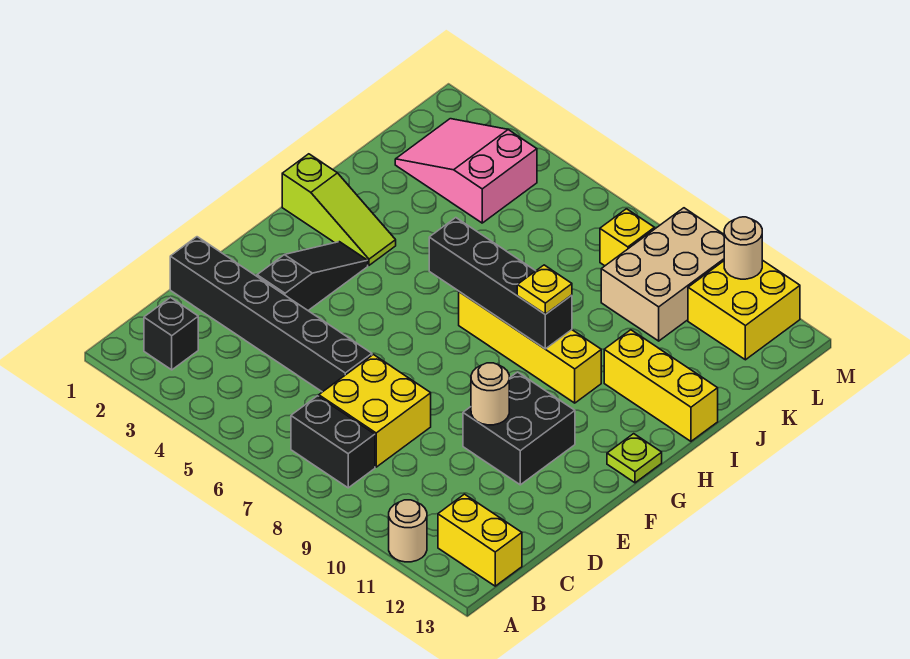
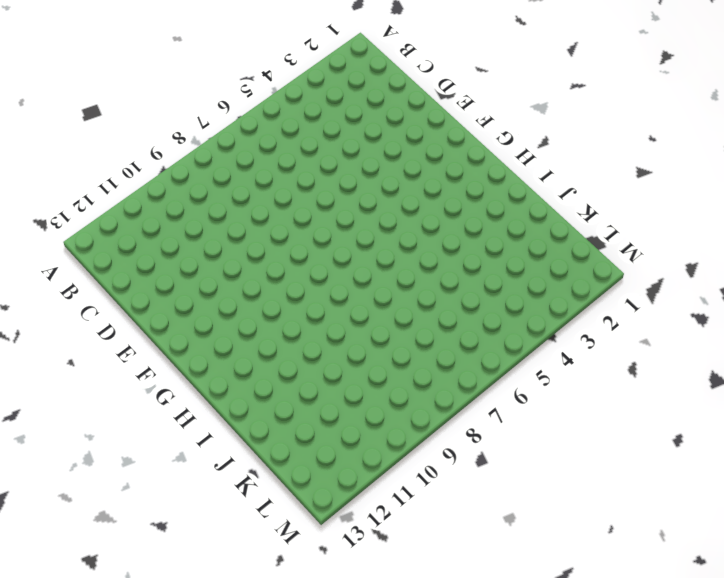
none -> tan 1x1 round brick [389,500,427,562]
none -> black 1x1 brick [144,298,198,370]
none -> black 1x2 brick [291,396,375,488]

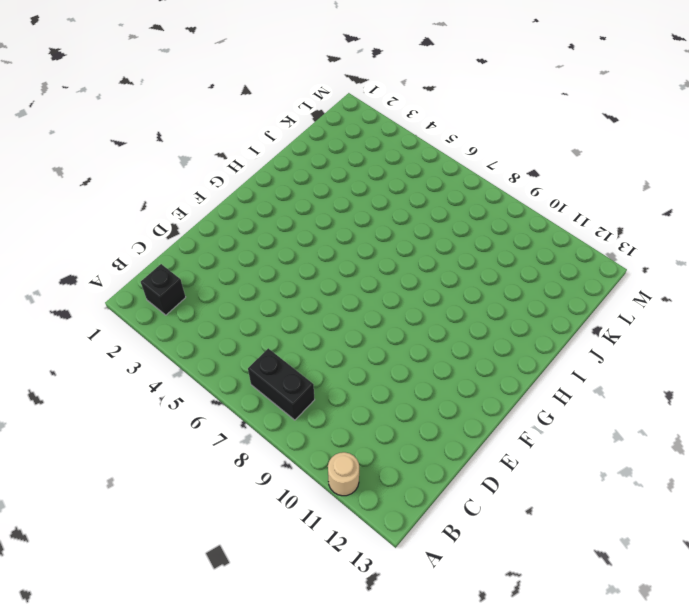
none -> yellow 1x2 brick [438,494,522,586]
none -> yellow 2x2 brick [319,355,431,467]
none -> black 1x6 brick [170,237,372,392]

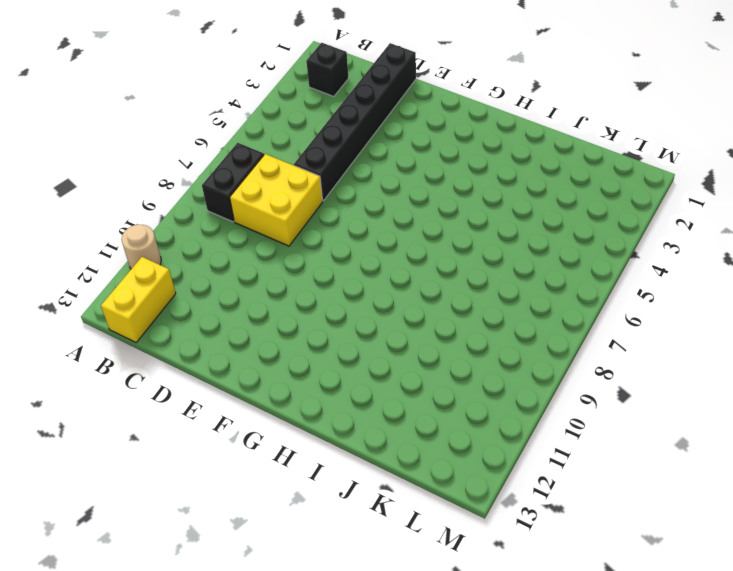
none -> black 1x3 slope [257,242,368,310]
none -> black 2x2 brick [463,372,575,485]
none -> lime 1x1 plate [607,434,662,483]

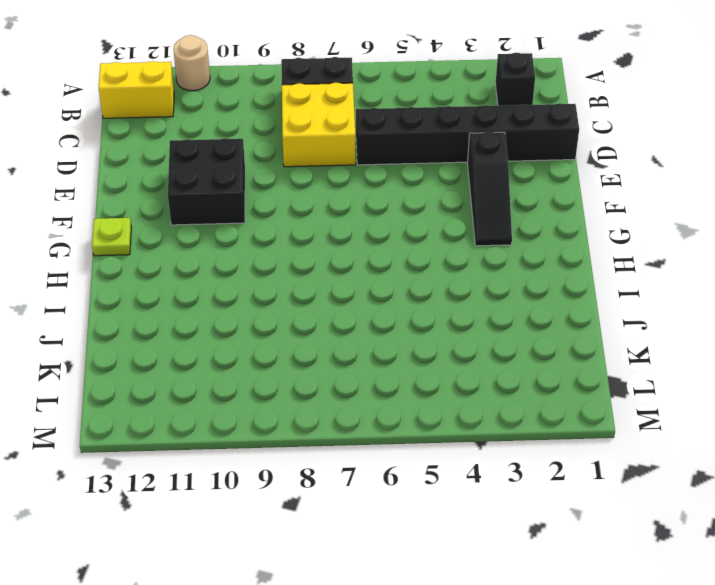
none -> lime 1x3 slope [282,154,396,265]
none -> yellow 1x4 brick [459,292,601,403]
none -> yellow 1x3 brick [604,330,718,441]

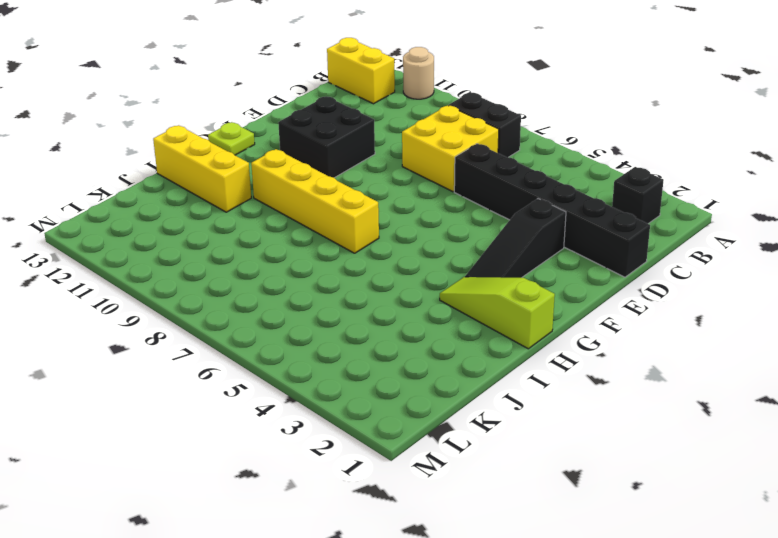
none -> pink 2x3 slope [395,119,537,223]
none -> tan 2x3 brick [601,208,724,341]
none -> yellow 1x1 brick [600,209,654,266]

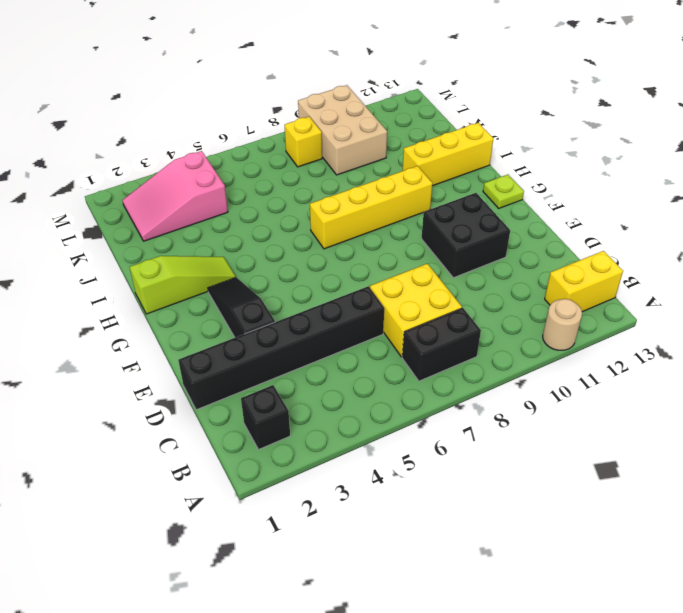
none -> yellow 2x2 brick [688,260,800,360]
none -> tan 1x1 round brick [471,363,509,425]
none -> black 1x4 brick [429,218,572,349]

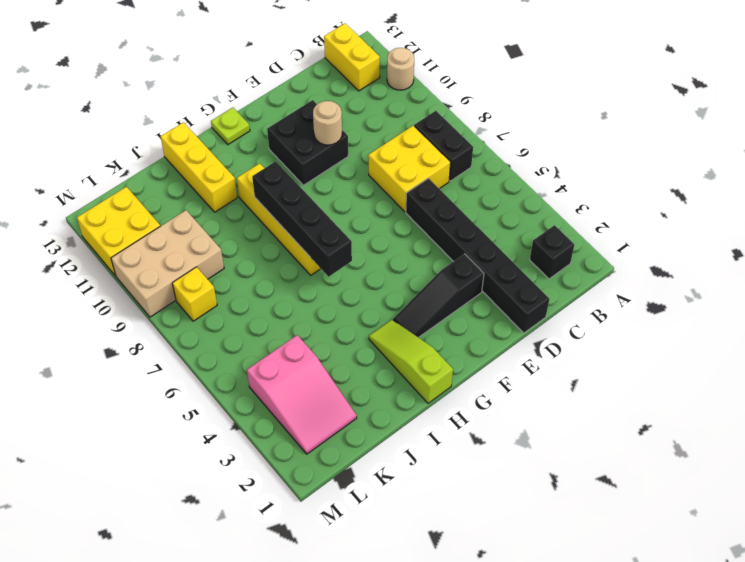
none -> tan 1x1 round brick [724,217,762,279]
none -> yellow 1x1 plate [517,265,572,314]

